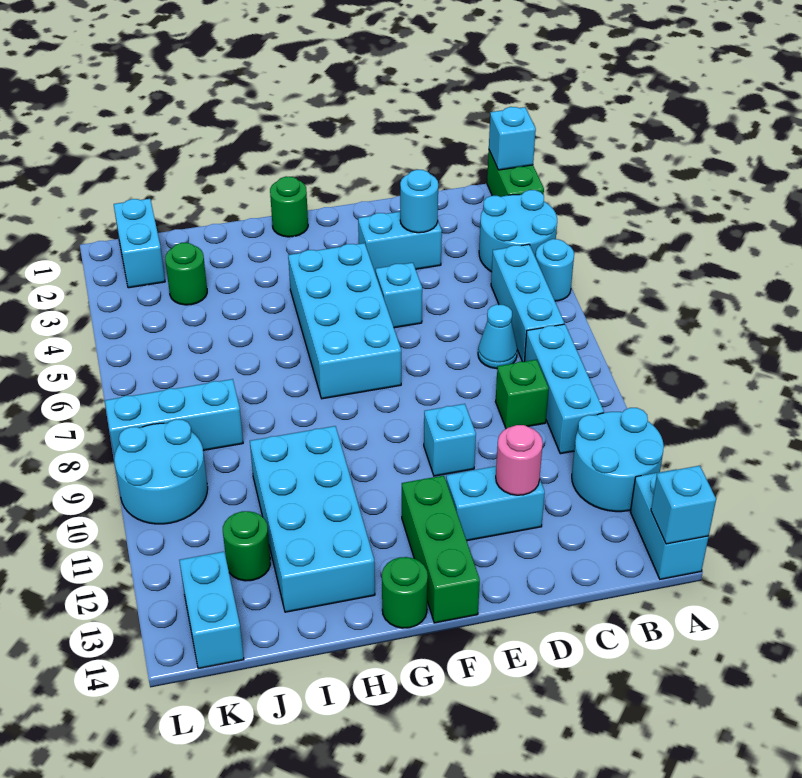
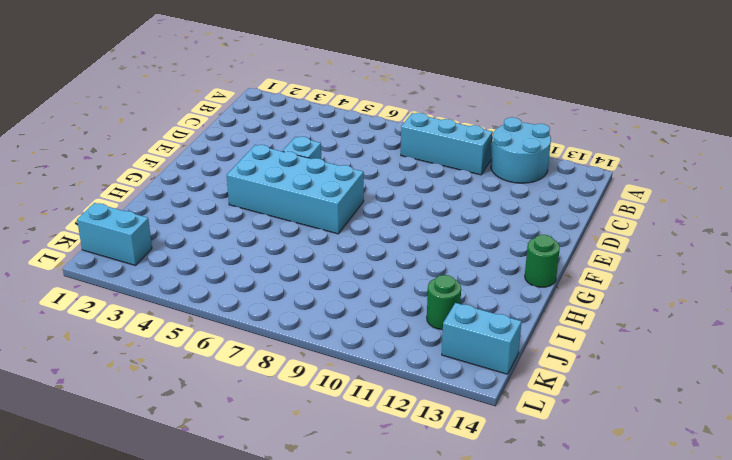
none -> green 1x2 brick [487,151,544,197]
none -> cyan 2x2 round brick [479,190,557,272]
none -> cyan 1x1 round brick [536,239,574,301]

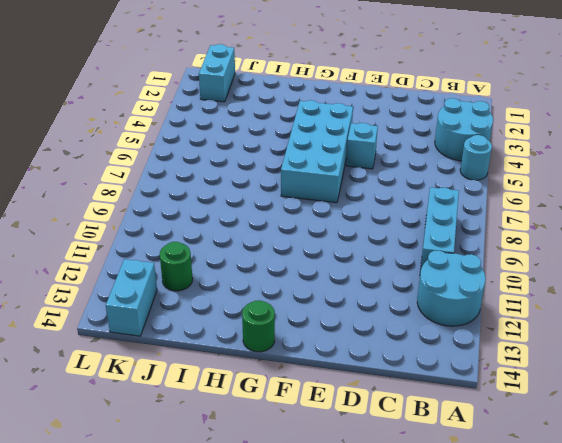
none -> green 1x2 brick [487,151,544,197]
none -> cyan 1x2 brick [630,469,709,579]
none -> cyan 1x3 brick [491,244,564,362]

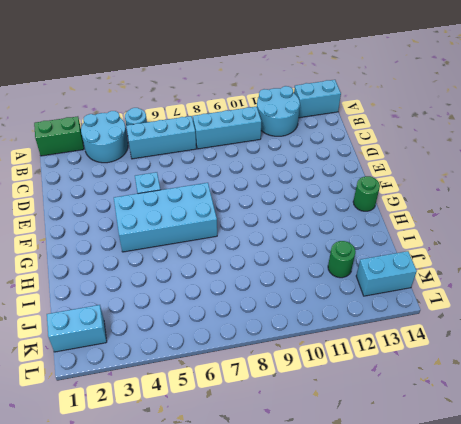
none -> cyan 1x1 cone [478,304,517,369]
none -> green 1x1 brick [495,360,549,429]
none -> cyan 1x2 brick [358,212,442,274]

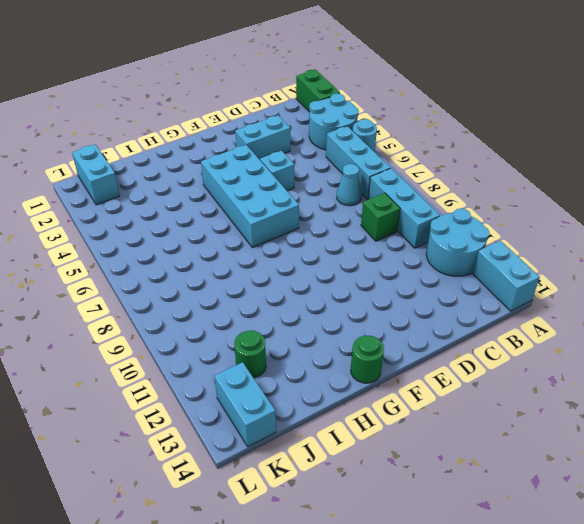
none -> cyan 1x2 brick [446,466,545,541]
none -> cyan 1x1 brick [424,404,476,476]
none -> green 1x3 brick [402,476,480,623]

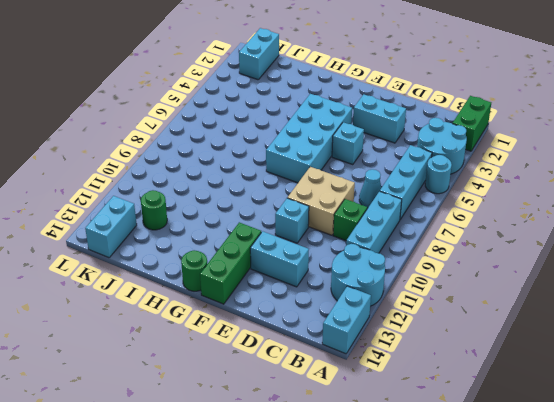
tan 2x2 brick [287,167,355,235] -> none
none -> green 1x1 round brick [270,176,308,237]
none -> cyan 2x4 brick [250,426,375,612]
none -> green 1x1 round brick [165,243,207,305]

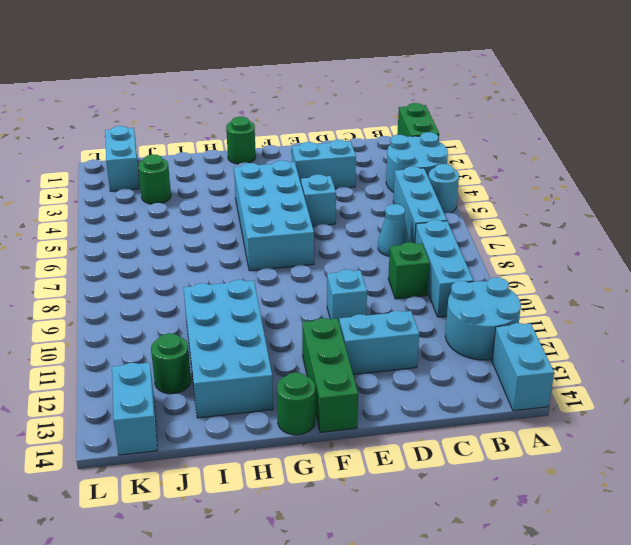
none -> cyan 1x3 brick [105,379,243,457]
none -> cyan 2x2 round brick [114,419,208,524]
none -> cyan 1x1 brick [489,107,536,170]

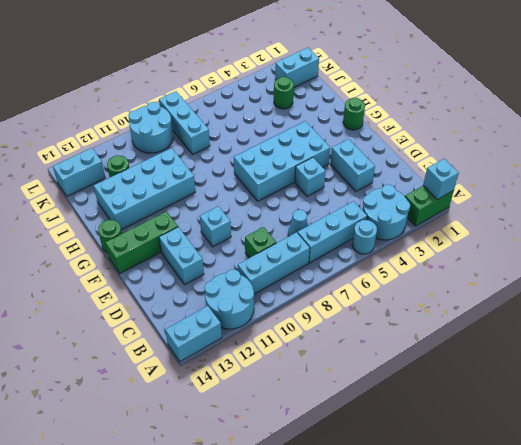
none -> cyan 1x1 brick [651,466,716,544]
none -> cyan 1x1 round brick [400,170,438,233]
none -> pink 1x1 round brick [496,425,543,495]

